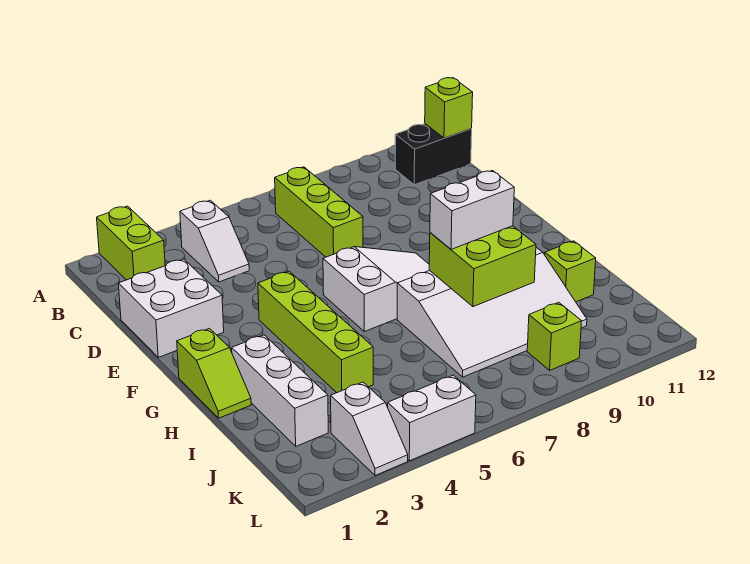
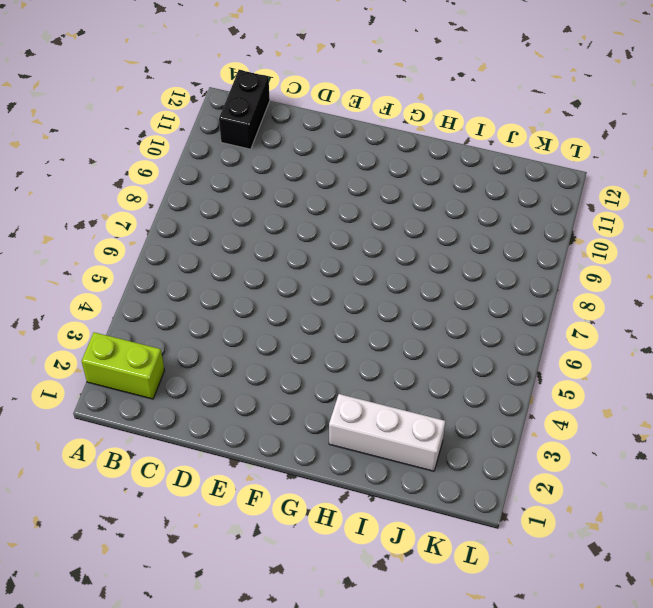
none -> white 1x2 slope [180,200,249,282]
none -> lime 1x3 brick [275,167,363,257]
none -> white 2x2 brick [118,259,224,357]

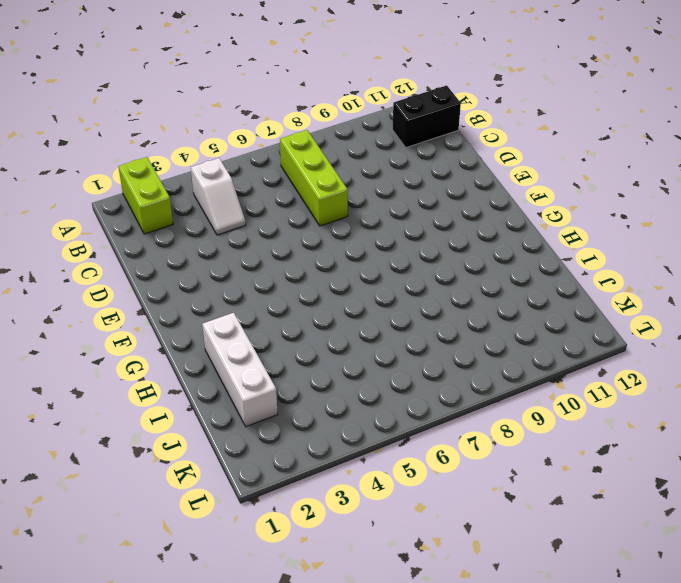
none -> white 2x2 brick [118,259,224,357]
none -> lime 1x4 brick [258,271,373,393]
none -> white 2x3 slope [323,247,429,332]

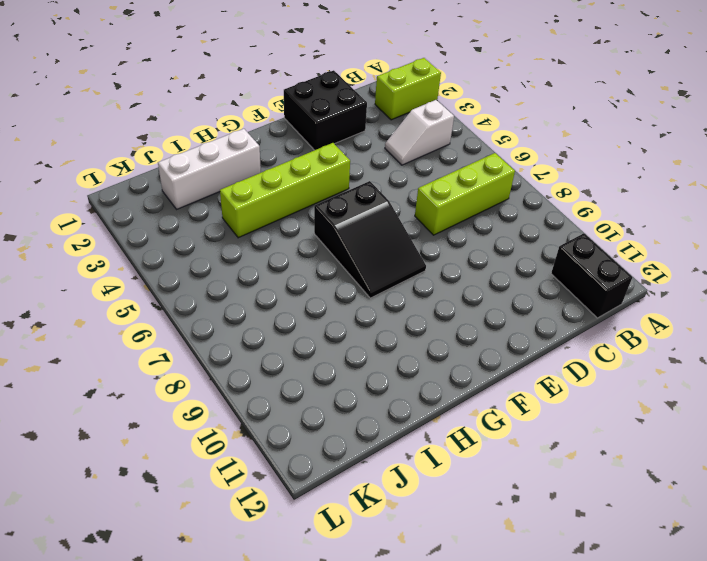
black 2x2 brick [284,70,367,150] -> white 2x2 brick [118,259,224,357]
black 2x3 slope [314,181,426,298] -> white 2x3 slope [323,247,429,332]
none -> lime 1x2 slope [177,328,251,418]
none -> white 3x4 slope [397,247,587,377]
none -> lime 1x1 brick [545,241,596,302]

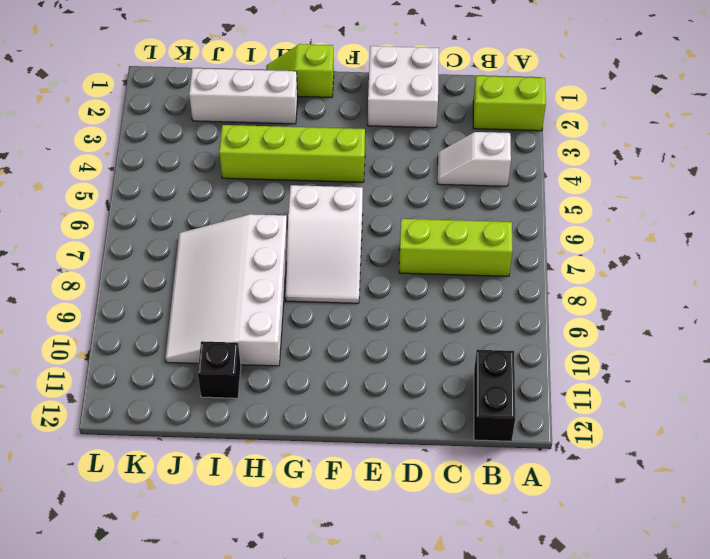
black 1x1 brick [198,341,241,398] -> lime 1x1 brick [545,241,596,302]
none -> white 1x2 slope [331,382,408,476]
none -> lime 1x1 brick [527,303,582,370]
none -> white 1x2 brick [388,375,476,461]

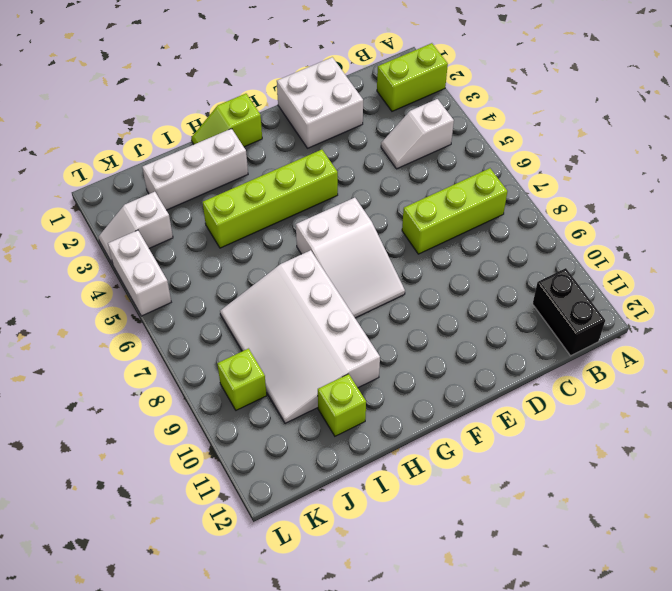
none -> lime 1x1 brick [425,78,473,138]
none -> lime 2x2 brick [429,226,536,307]
none -> white 1x2 brick [430,171,514,249]

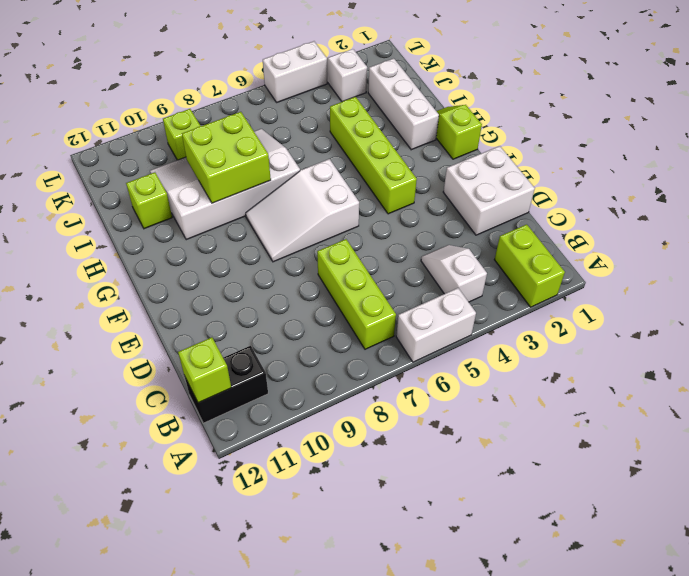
white 1x2 brick [396,288,476,362] -> white 1x2 brick moved to [430,171,514,249]

